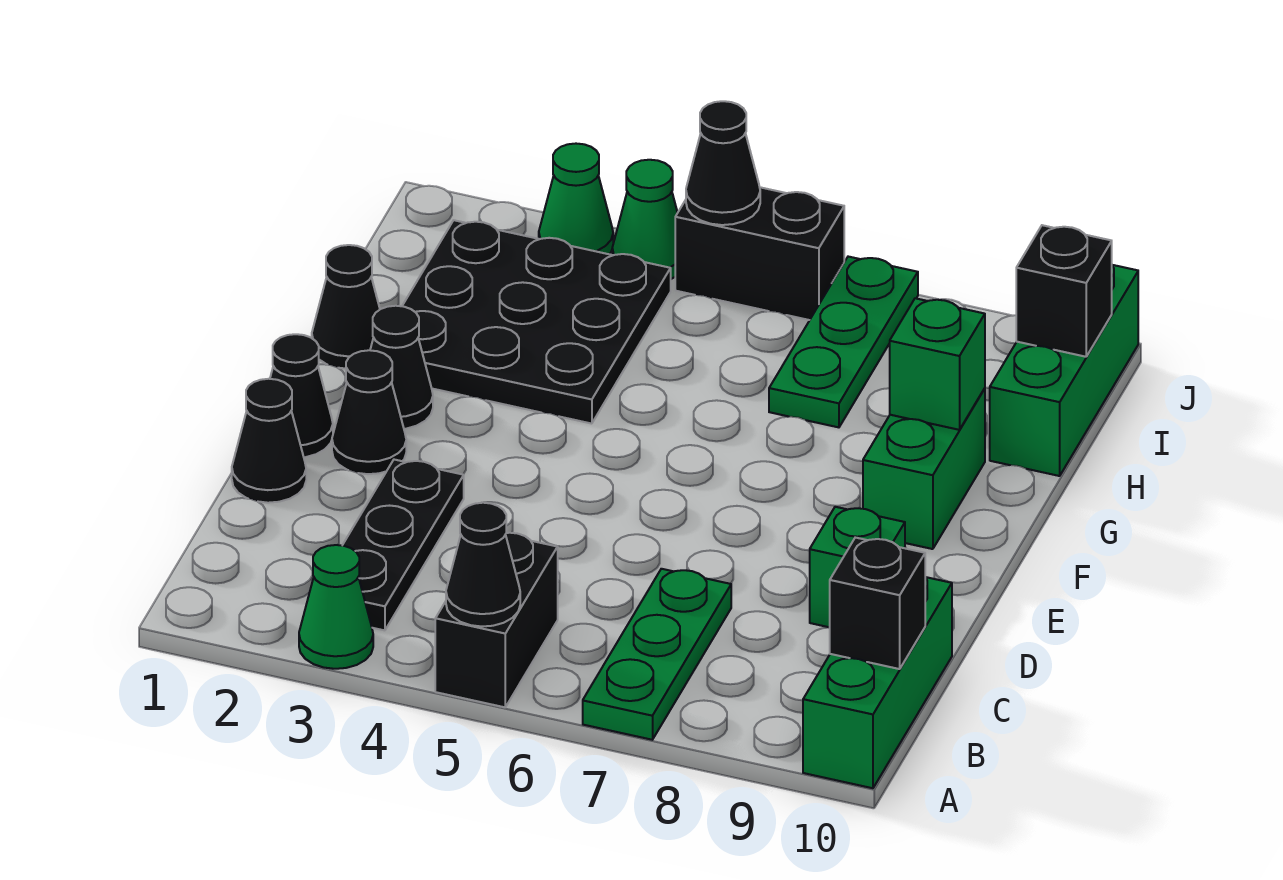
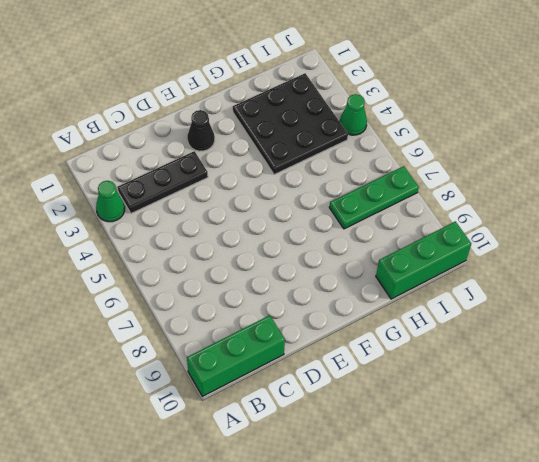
none -> black 1x2 brick [435,533,558,707]
none -> green 1x3 plate [583,569,731,740]
none -> black 1x1 cone [232,379,306,503]

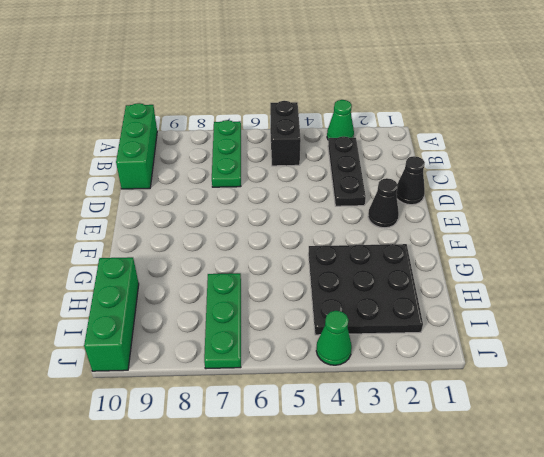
none -> green 1x1 brick [810,507,905,627]
none -> black 1x1 cone [270,334,333,457]
none -> black 1x1 cone [370,306,433,429]

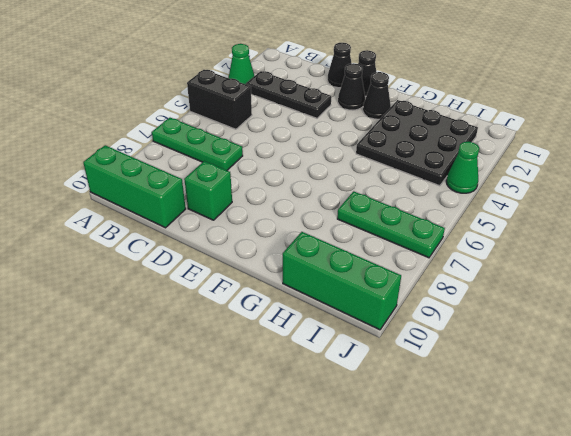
none -> green 1x2 brick [863,388,985,549]
none -> black 1x1 cone [312,245,380,369]
none -> green 1x1 cone [539,144,613,254]

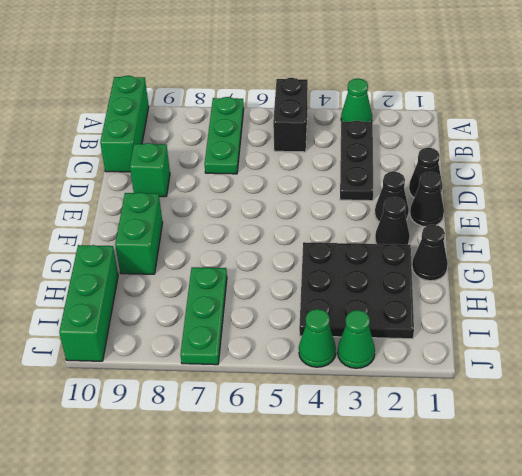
none -> black 1x2 brick [675,187,844,320]
none -> black 1x1 cone [446,503,520,627]
none -> black 1x1 brick [829,538,925,669]

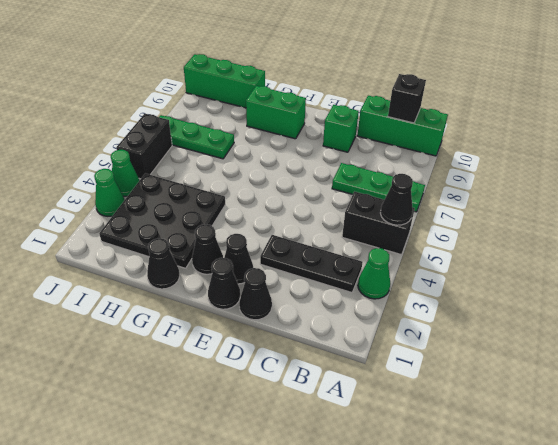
none -> green 1x1 brick [890,298,985,430]
none -> black 1x1 brick [1016,225,1112,357]
none -> black 1x1 cone [686,101,760,225]

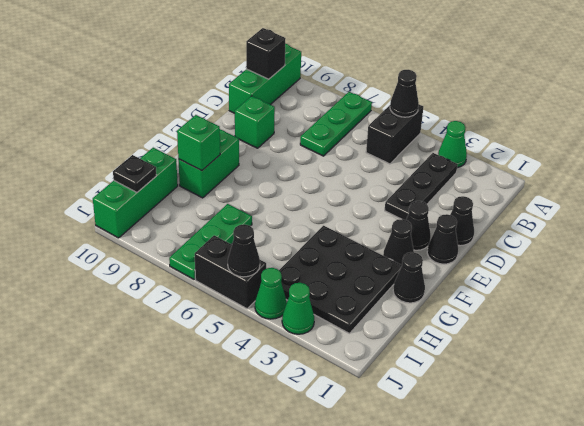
black 1x1 plate [113,155,156,192] -> black 1x1 brick [1016,225,1112,357]

